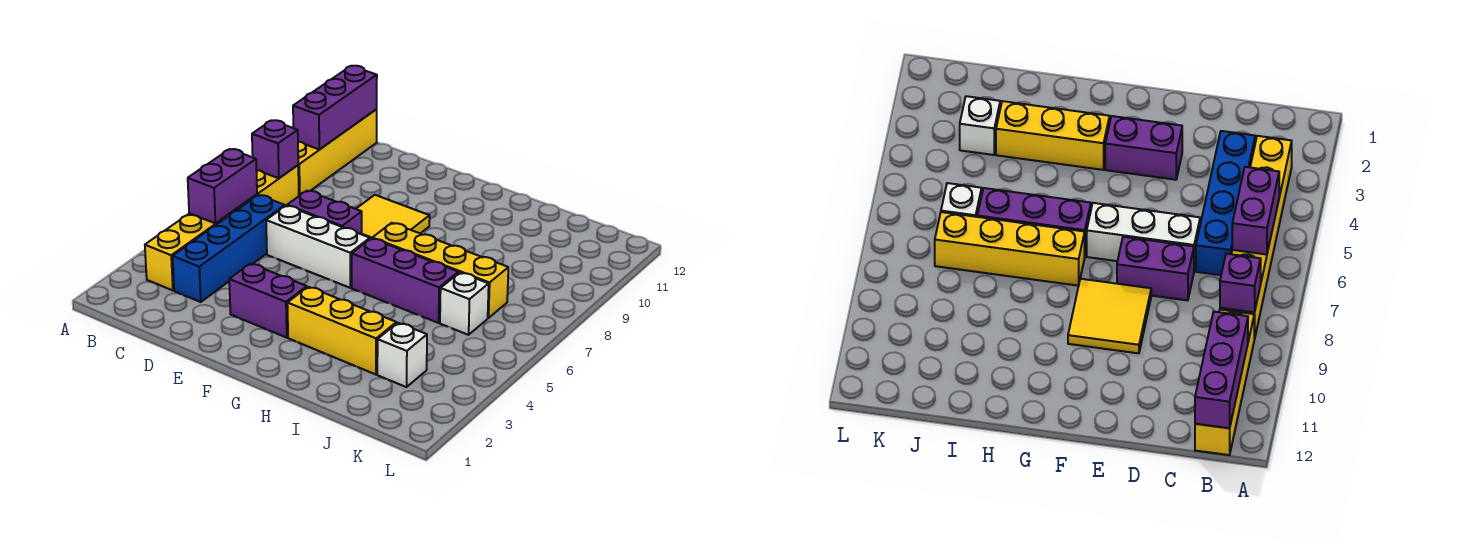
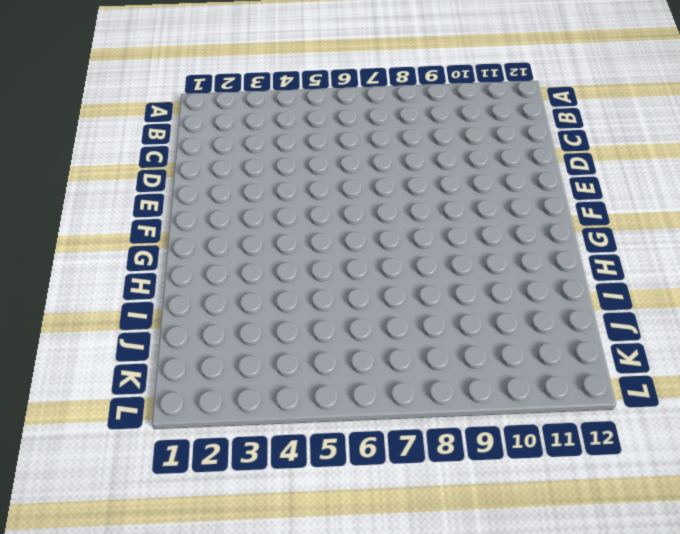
none -> yellow 1x6 brick [145,165,299,290]
none -> yellow 1x4 brick [298,109,377,196]
none -> blue 1x4 brick [173,195,285,302]

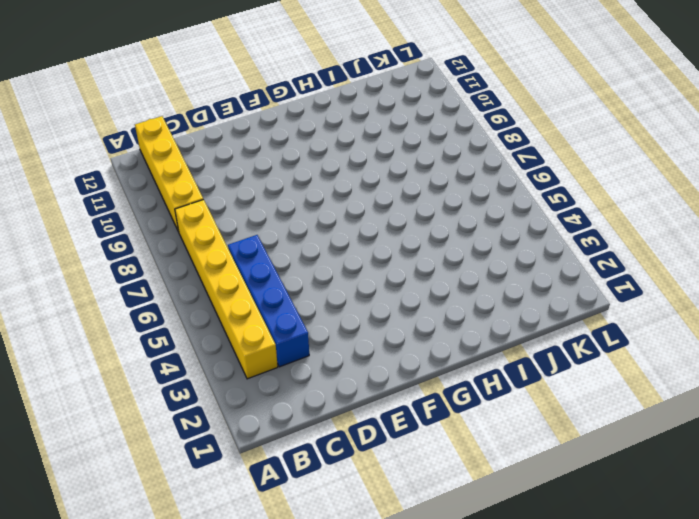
none -> white 1x3 brick [266,206,370,288]
none -> purple 1x2 brick [287,191,362,234]
none -> purple 1x2 brick [229,264,307,338]

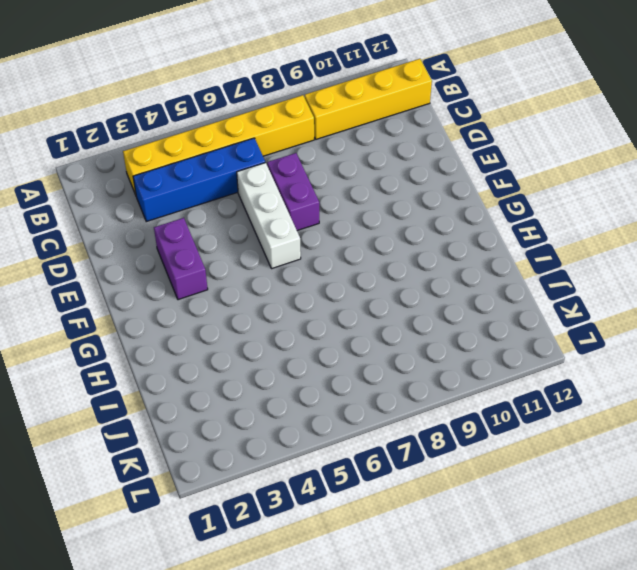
none -> yellow 2x2 tile [356,195,430,239]
none -> yellow 1x3 brick [287,287,396,374]
none -> purple 1x3 brick [352,238,458,323]

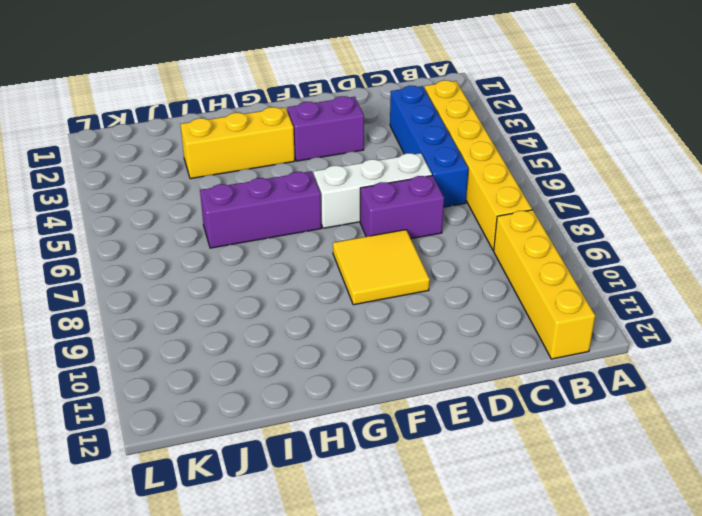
none -> yellow 1x4 brick [372,223,508,318]
none -> white 1x1 brick [377,323,427,387]
none -> white 1x1 brick [440,273,489,335]

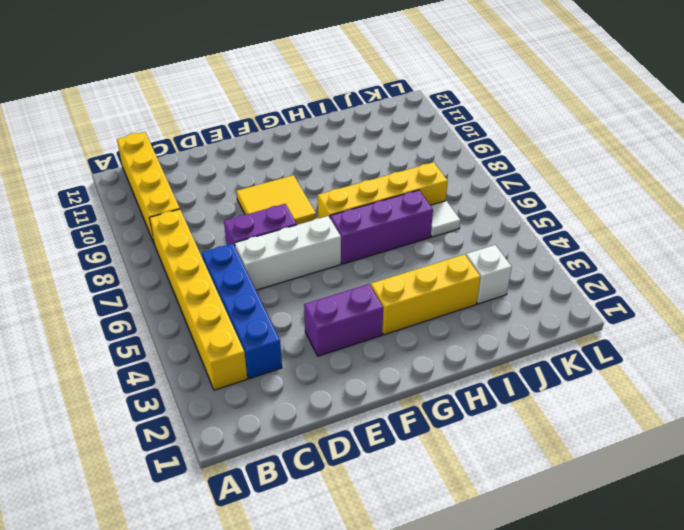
white 1x1 tile [430,201,460,237] -> white 1x1 brick [440,273,489,335]
none -> purple 1x2 brick [188,149,257,223]
none -> purple 1x1 brick [252,120,298,178]
none -> purple 1x3 brick [293,66,377,150]

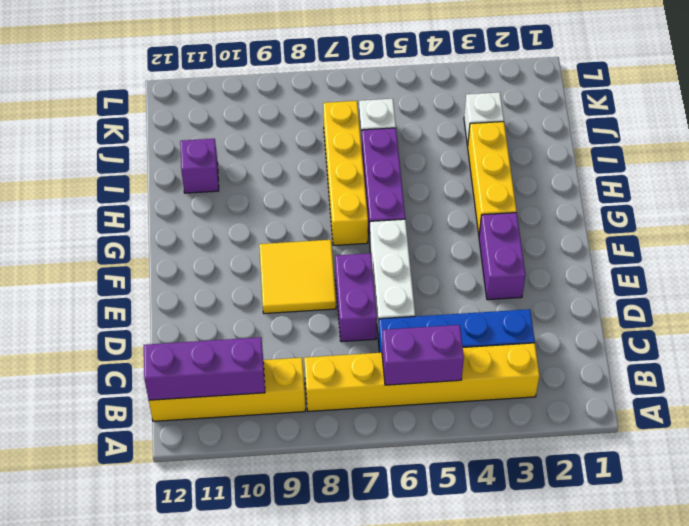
purple 1x1 brick [180,139,219,193] -> purple 1x1 brick moved to [252,120,298,178]

